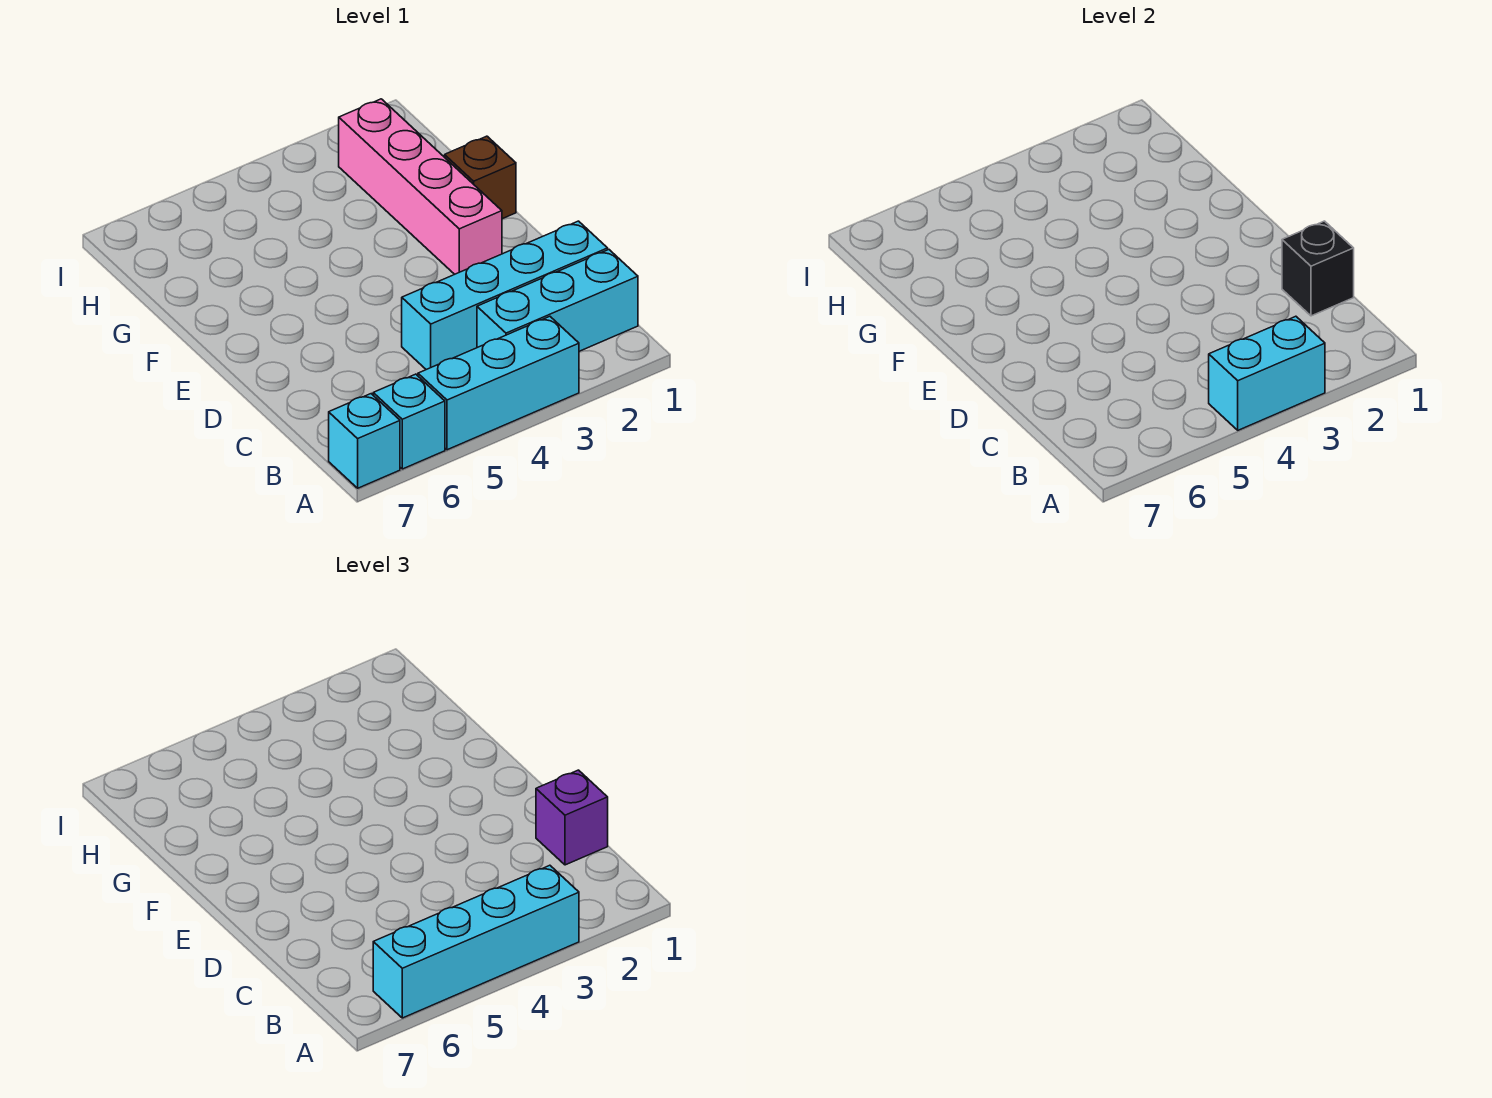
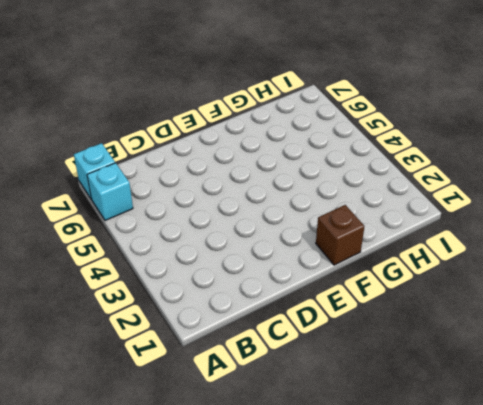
none -> cyan 1x3 brick [418,316,579,450]
none -> cyan 1x3 brick [477,250,638,351]

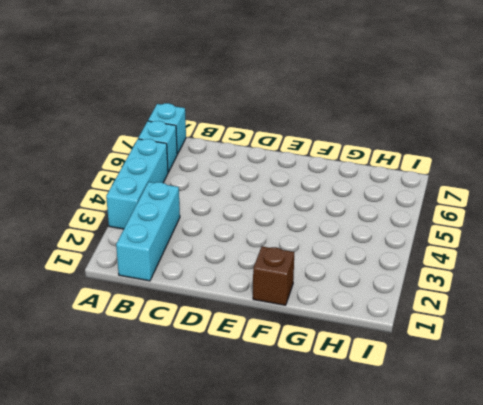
none -> cyan 1x4 brick [402,221,608,370]
none -> pink 1x4 brick [339,99,502,274]

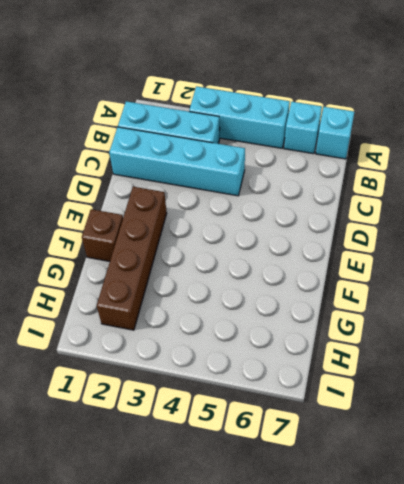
brown 1x4 brick [97,187,167,330] -> pink 1x4 brick [339,99,502,274]
none -> cyan 1x2 brick [1209,316,1325,430]
none -> black 1x1 brick [1282,221,1354,316]

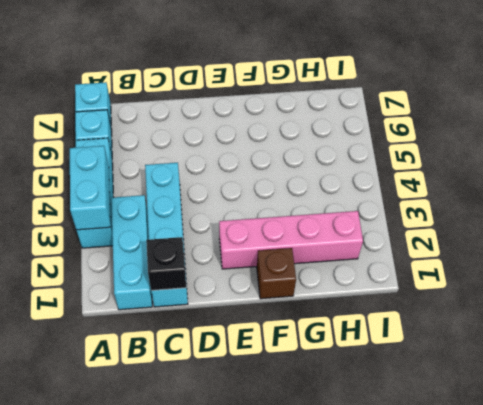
none -> cyan 1x4 brick [373,865,579,1018]
none -> purple 1x1 brick [536,770,608,865]

